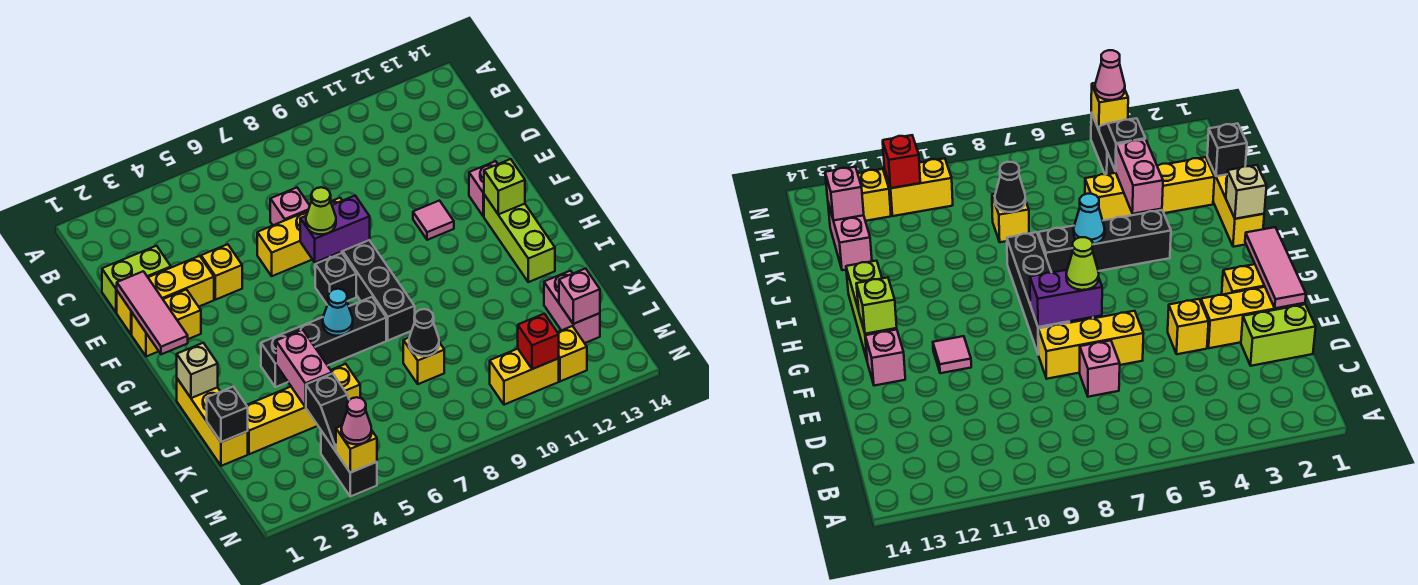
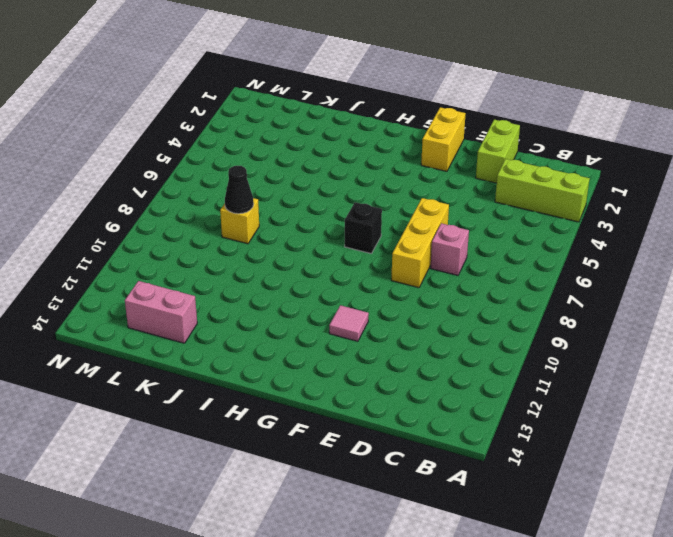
lime 1x3 brick [495,159,590,222] -> lime 1x3 brick moved to [484,195,555,282]
none -> yellow 1x3 brick [117,256,214,335]
none -> yellow 1x1 brick [201,244,242,300]
none -> black 1x4 brick [330,240,415,340]
none -> pink 1x1 brick [469,161,498,217]

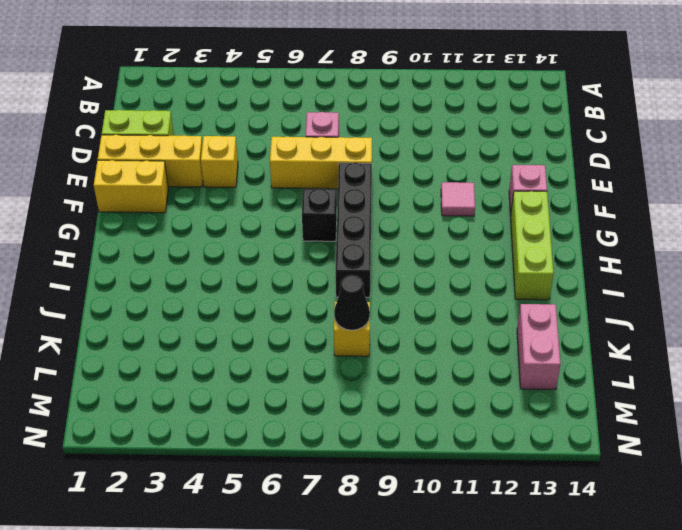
none -> yellow 1x3 brick [177,379,248,466]
none -> black 1x4 brick [261,297,386,387]
none -> yellow 1x4 brick [247,364,360,454]
none -> black 1x2 brick [321,431,377,497]

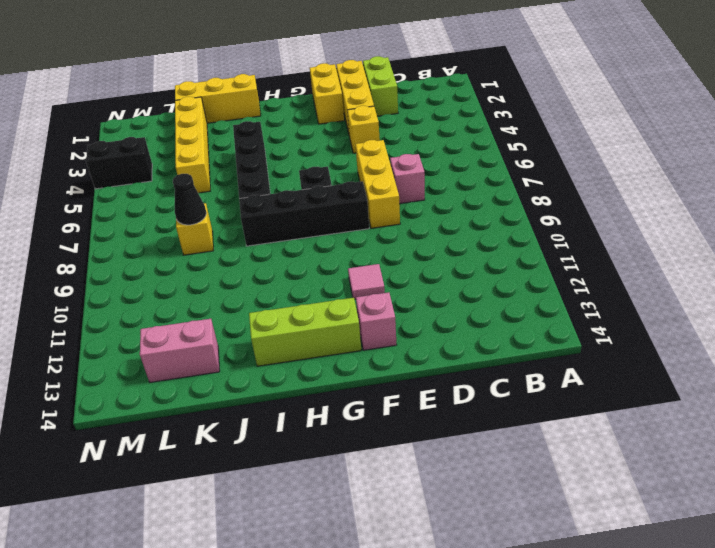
none -> yellow 1x2 brick [490,349,559,405]
none -> yellow 1x1 brick [557,326,587,381]
none -> pink 1x3 tile [117,271,188,354]
none -> purple 1x2 brick [300,196,370,262]

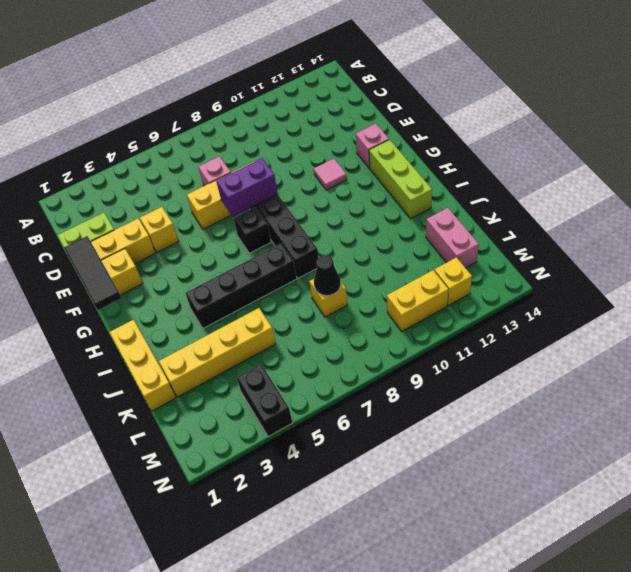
black 1x3 tile [64,236,121,310] -> pink 1x3 tile [117,271,188,354]
none -> lime 1x1 brick [484,159,525,214]
none -> tan 1x1 brick [177,343,218,398]
none -> cyan 1x1 cone [323,289,353,336]
none -> pink 1x2 brick [276,330,332,407]

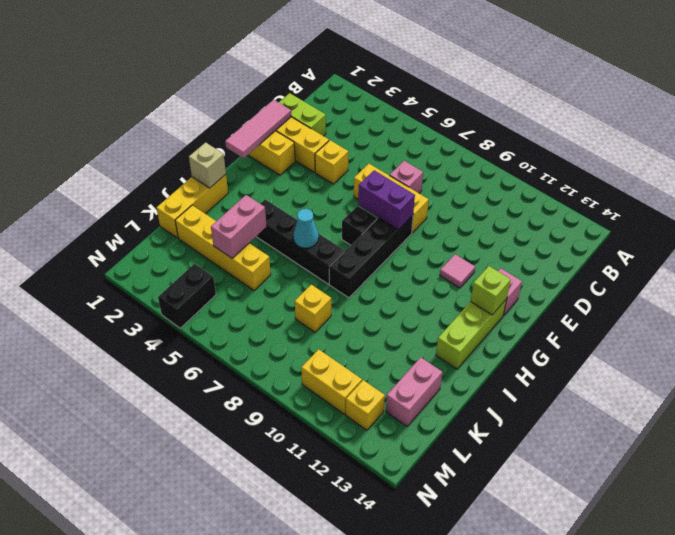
none -> black 1x1 brick [207,387,248,442]
none -> black 1x1 cone [409,309,439,356]
none -> black 1x2 slope [306,373,349,451]
none -> pink 1x1 brick [559,268,600,324]

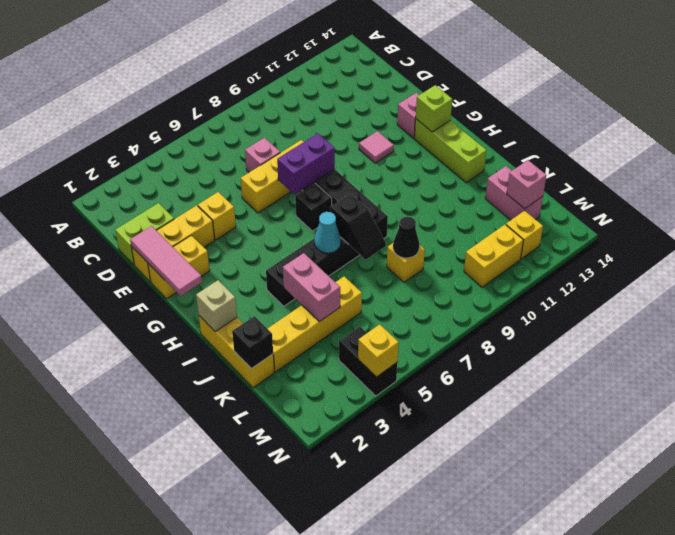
black 1x2 slope [330,194,386,260] -> black 1x2 slope moved to [306,373,349,451]
none -> red 1x1 brick [518,314,559,369]
none -> lime 1x1 cone [306,187,336,234]
none -> pink 1x1 cone [341,397,372,444]

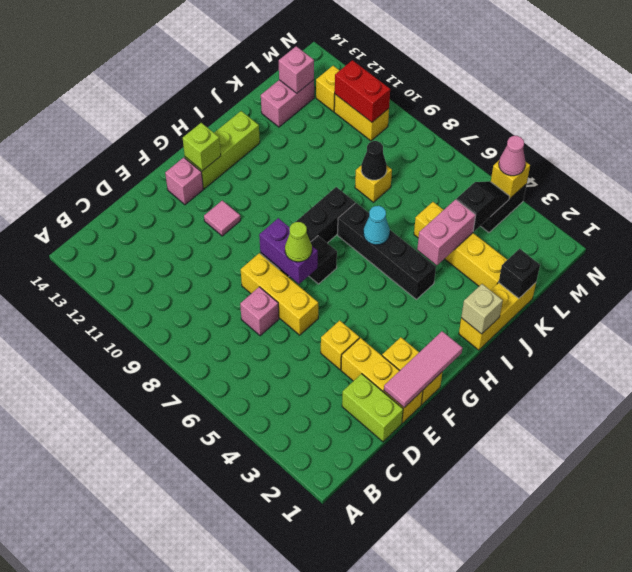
red 1x2 brick [335,60,390,122] -> red 1x1 brick [518,314,559,369]

